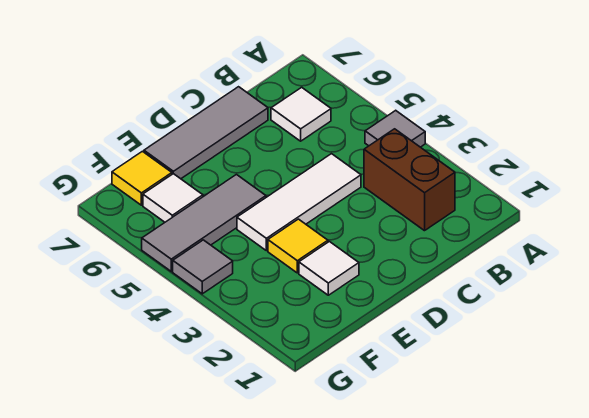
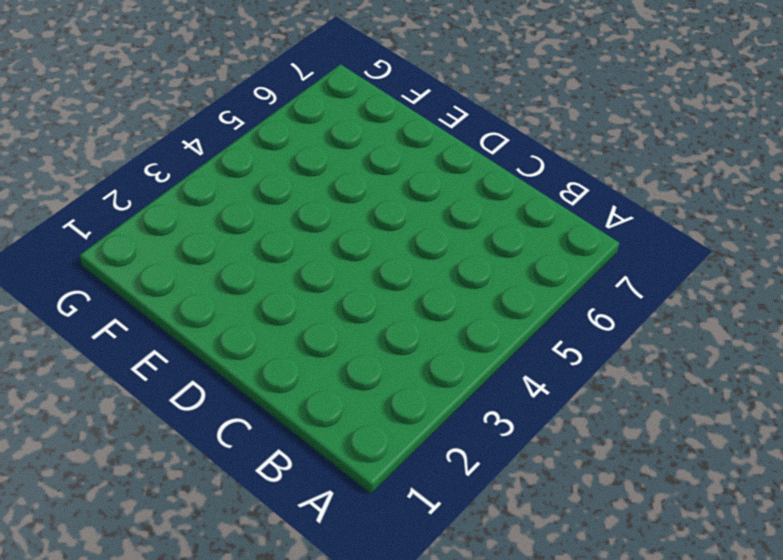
none -> grey 1x1 tile [365,110,425,147]
none -> brown 1x2 brick [364,129,455,231]

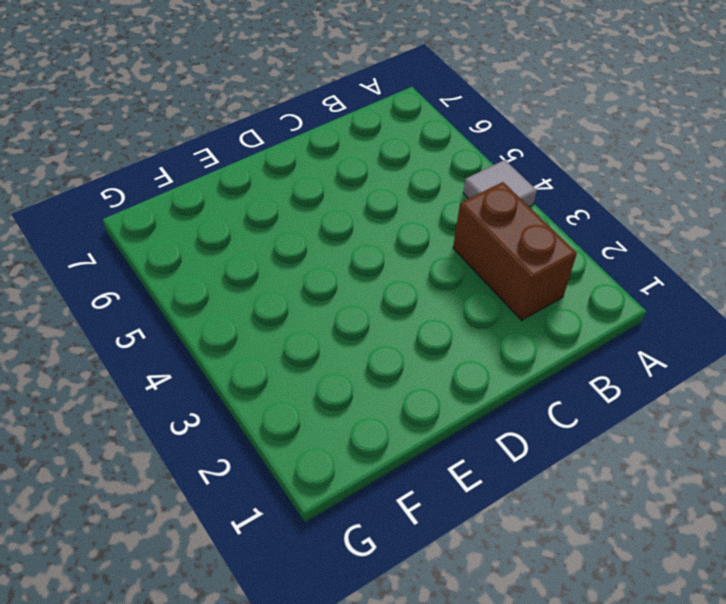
none -> white 1x1 tile [271,87,331,141]
none -> white 1x3 tile [237,154,361,251]

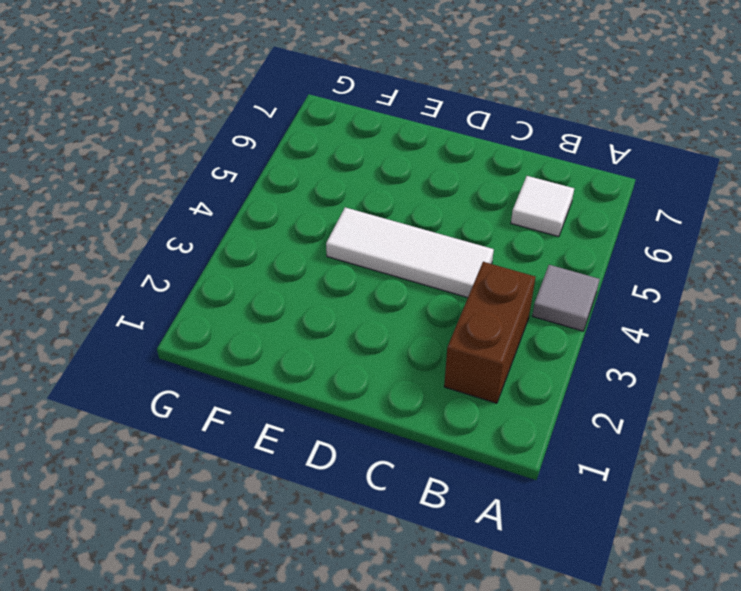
none -> grey 1x3 tile [144,87,268,179]
none -> white 1x1 tile [299,242,359,295]

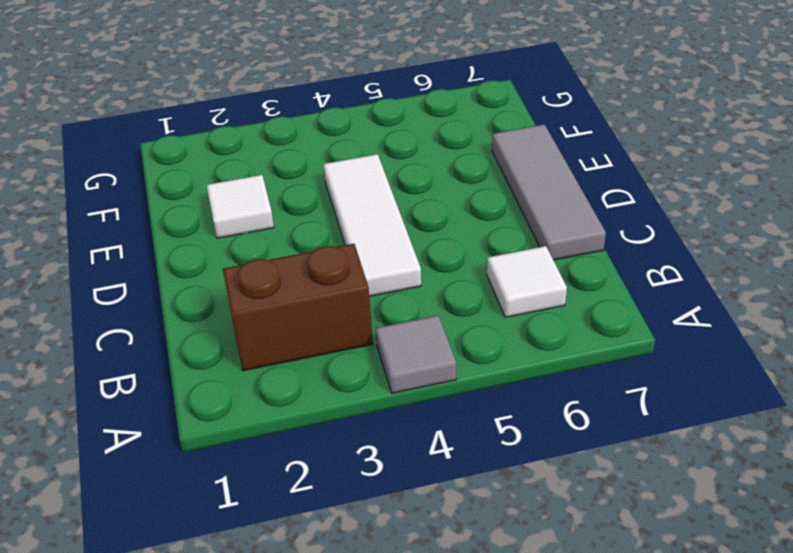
none -> yellow 1x1 tile [268,219,328,273]
none -> grey 1x3 tile [142,175,266,271]

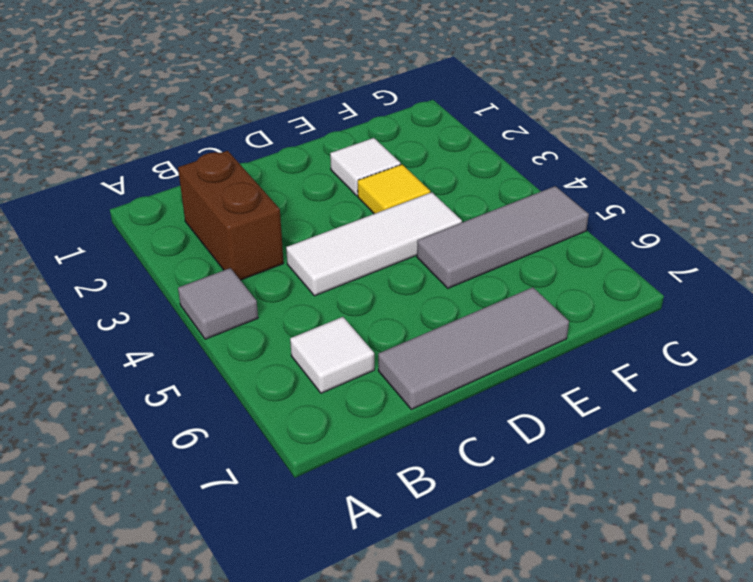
none -> white 1x1 tile [143,174,203,222]
none -> yellow 1x1 tile [112,151,172,205]

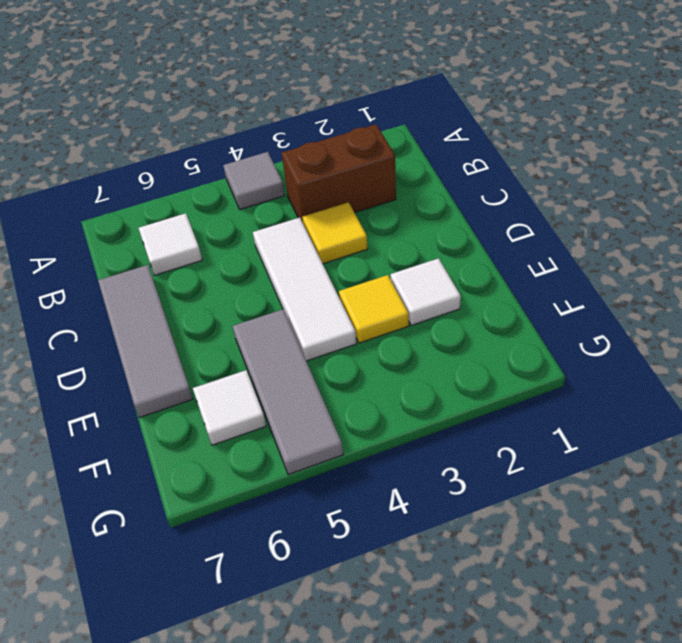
yellow 1x1 tile [303,202,368,264] -> yellow 1x1 tile moved to [112,151,172,205]
none -> grey 1x1 tile [173,240,233,294]

